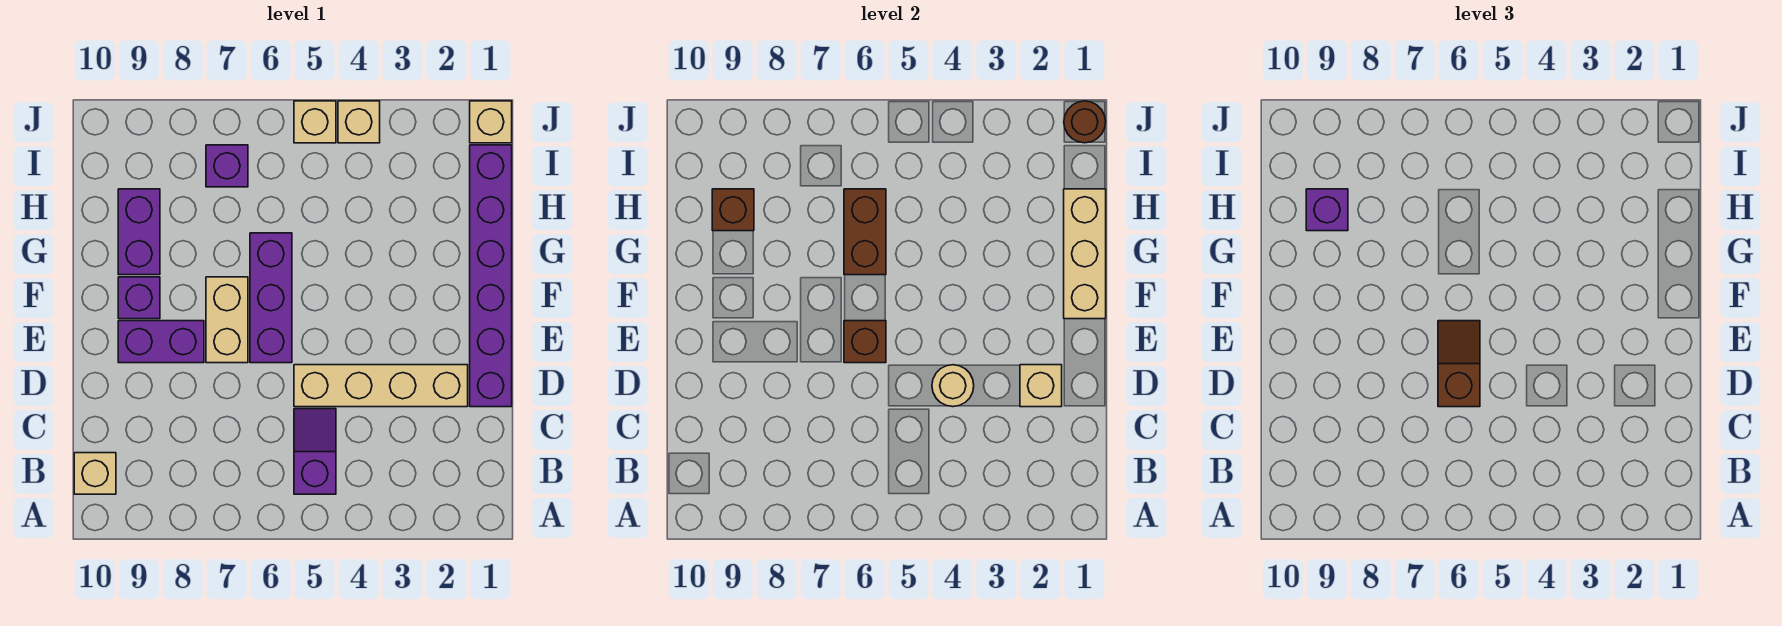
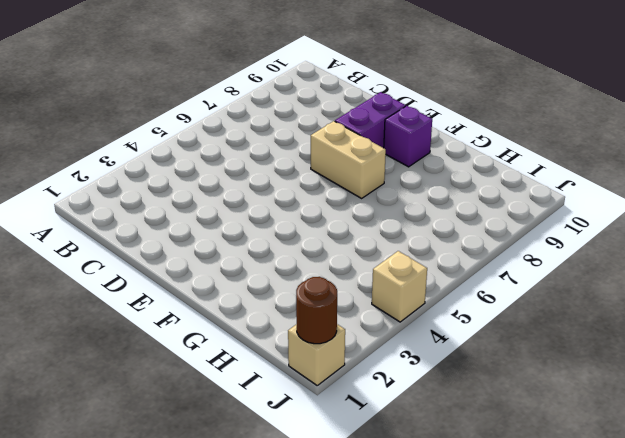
none -> purple 1x2 slope [294,409,336,494]
none -> tan 1x1 brick [74,453,116,494]
none -> purple 1x6 brick [470,145,512,407]

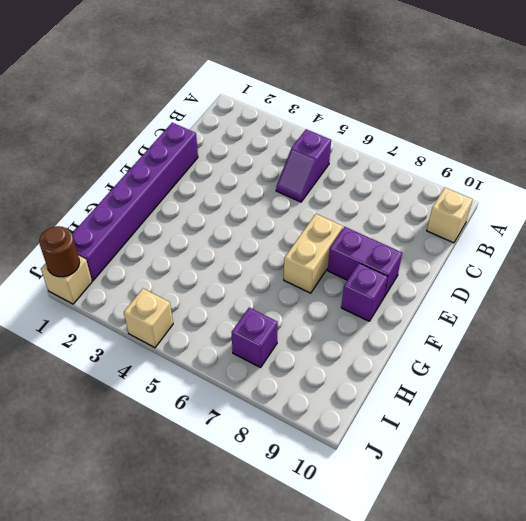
none -> tan 1x4 brick [294,365,468,407]
none -> purple 1x3 brick [250,233,292,363]
none -> purple 1x2 brick [118,189,160,275]

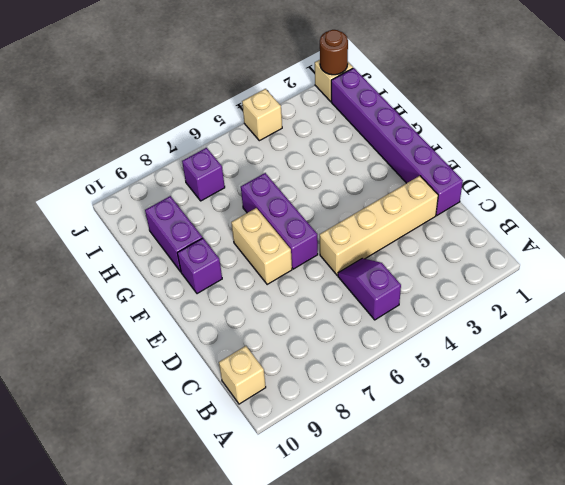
none -> purple 1x2 brick [118,321,204,363]
none -> tan 1x1 brick [294,101,336,143]
none -> tan 1x1 brick [1020,365,1062,407]

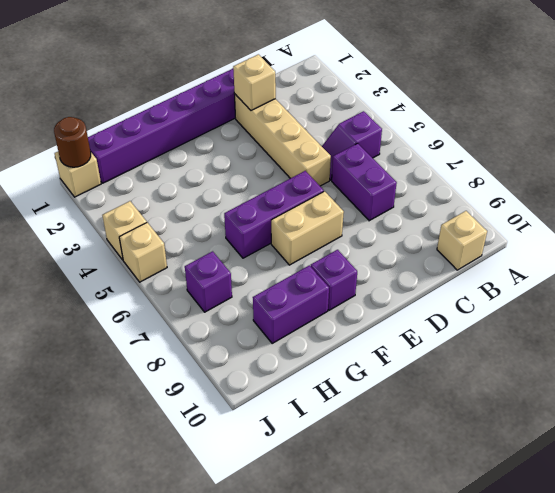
purple 1x2 brick [332,143,397,221] -> purple 1x2 brick moved to [118,321,204,363]
none -> tan 1x1 round brick [932,365,974,407]
none -> brown 1x1 brick [844,321,886,363]
none -> tan 1x3 brick [1064,189,1106,319]

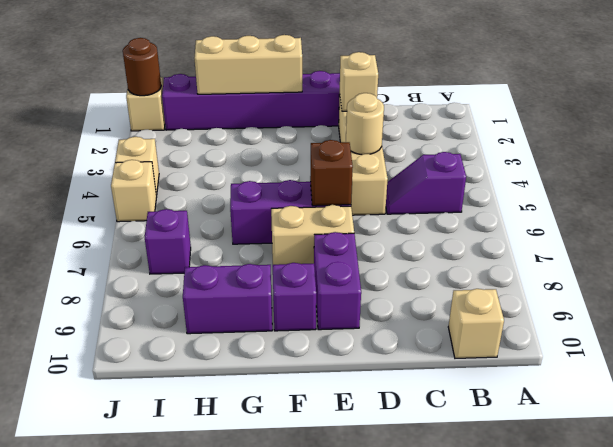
none -> brown 1x2 brick [844,189,886,275]
none -> brown 1x1 brick [712,189,754,231]
none -> brown 1x2 slope [1438,321,1480,407]

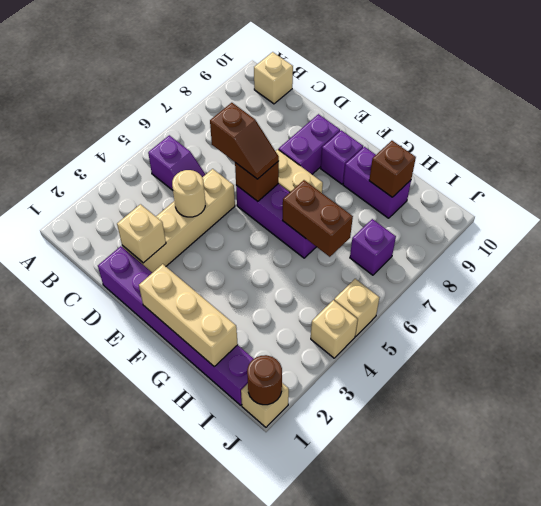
none -> purple 1x1 brick [1306,189,1348,231]

